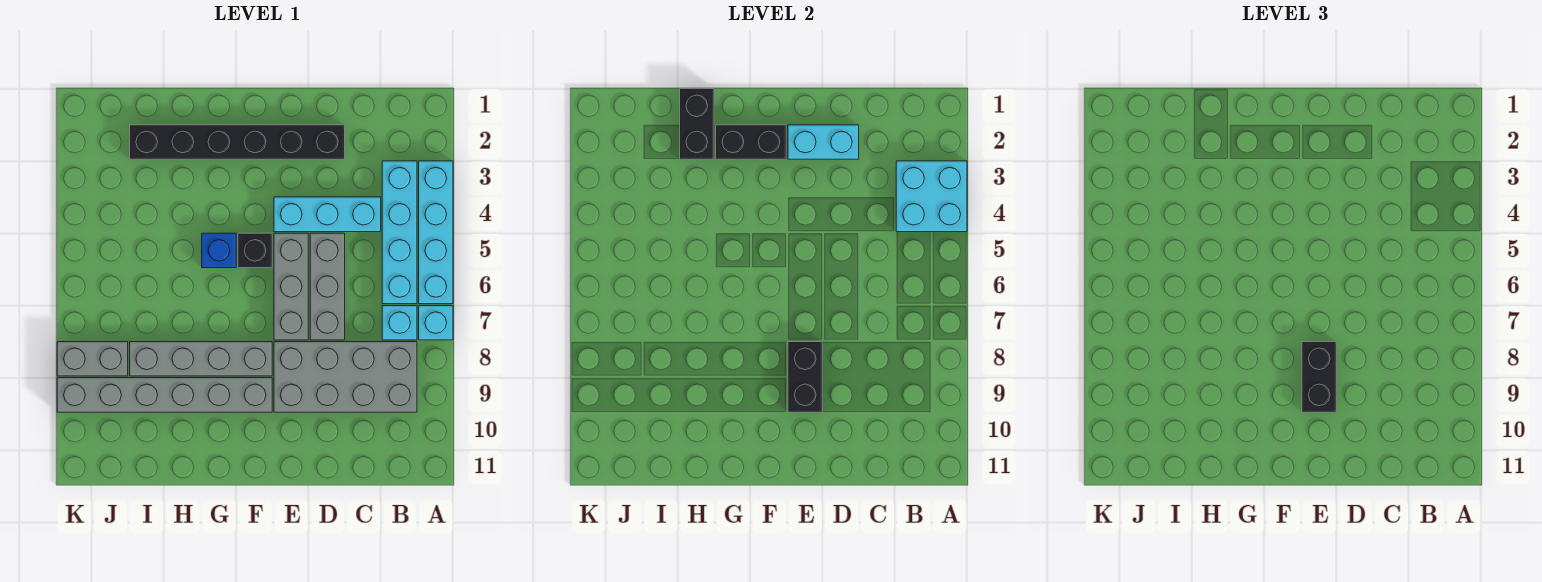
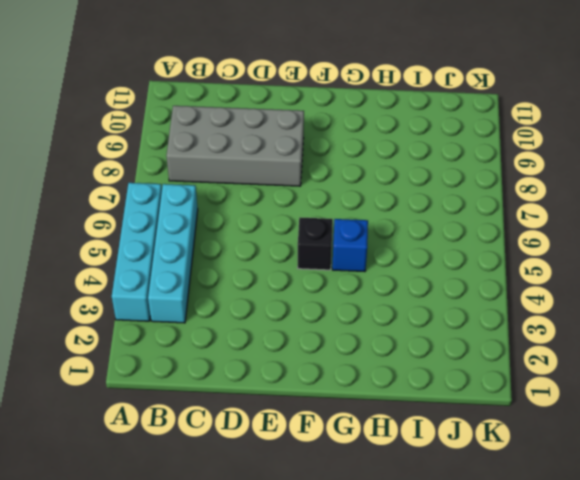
none -> cyan 1x1 brick [419,306,453,340]
none -> cyan 1x1 brick [382,306,417,340]
none -> cyan 1x3 brick [274,197,381,232]

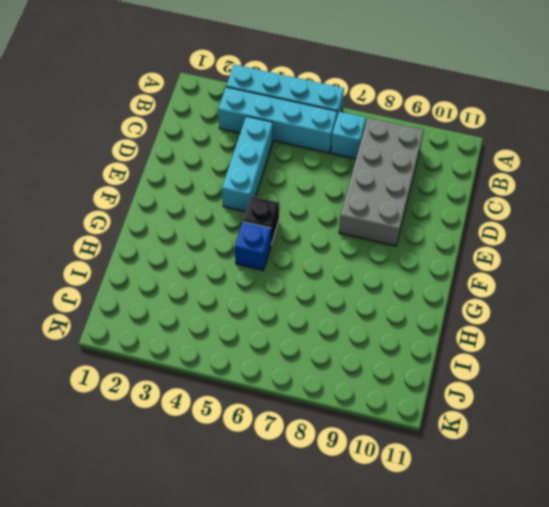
none -> cyan 1x1 brick [419,306,453,340]
none -> black 1x6 brick [130,125,345,159]
none -> grey 1x3 brick [310,233,345,340]

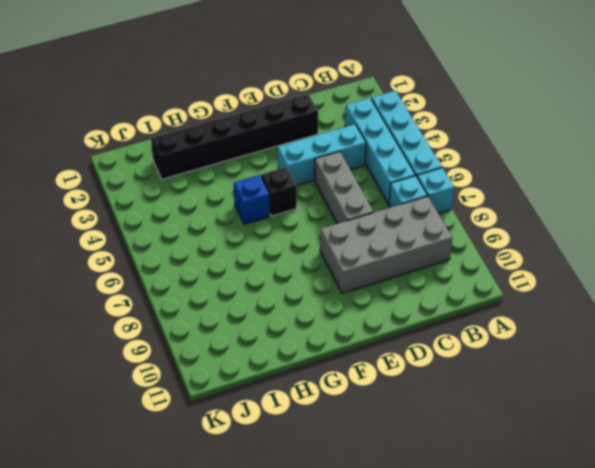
none -> grey 1x3 brick [274,233,308,340]
none -> grey 1x4 brick [130,342,272,376]
none -> grey 1x6 brick [57,378,272,412]

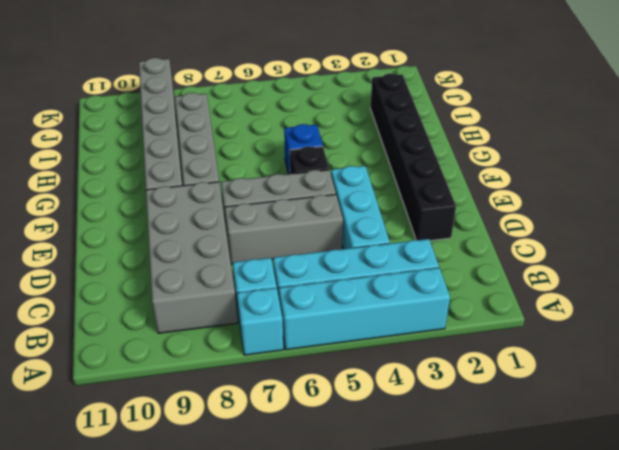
none -> grey 1x2 brick [57,342,128,376]
none -> cyan 2x2 brick [896,161,967,232]
none -> cyan 1x2 brick [788,125,859,159]

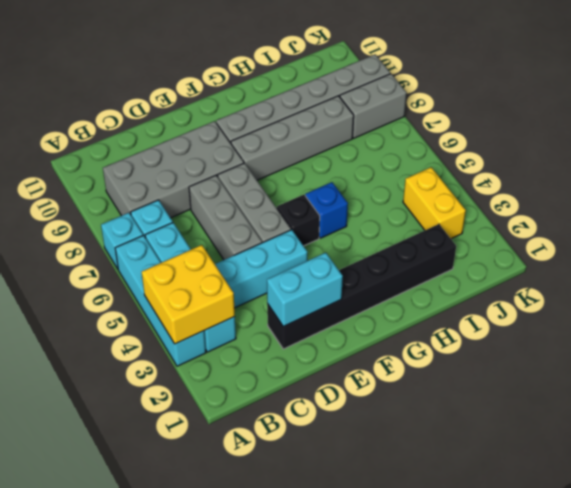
yellow 2x2 brick [142,245,235,344] -> cyan 2x2 brick [896,161,967,232]
yellow 1x2 brick [403,167,466,239] -> none
none -> black 1x2 brick [788,342,822,412]
none -> black 1x2 brick [716,125,786,159]
none -> black 1x2 brick [680,89,714,159]

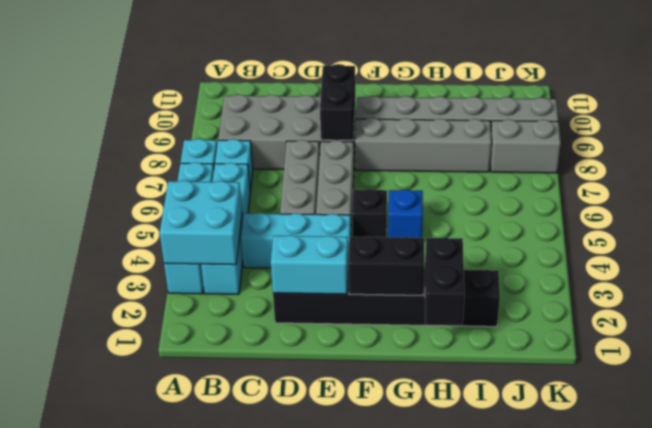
none -> black 1x2 brick [1302,342,1336,412]

